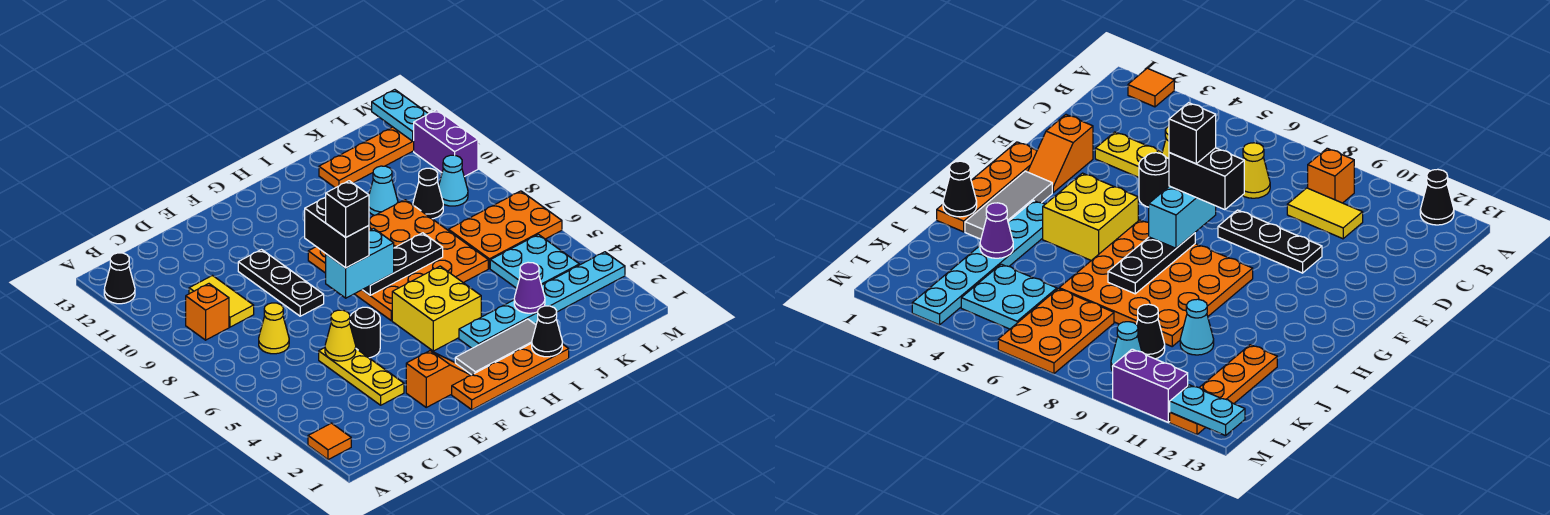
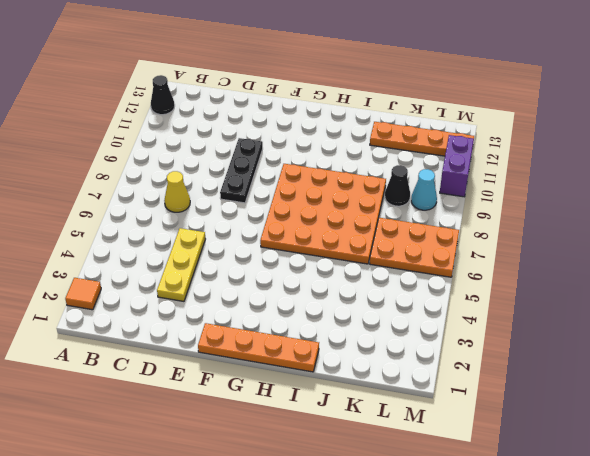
none -> orange 1x1 brick [186,284,229,340]
none -> yellow 1x2 tile [189,276,254,327]
none -> orange 1x2 slope [406,351,471,407]

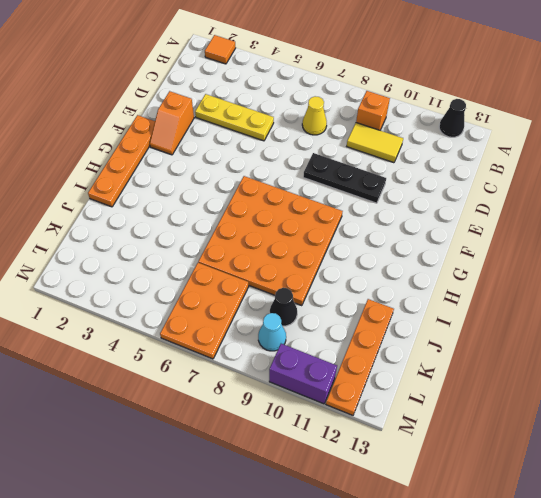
none -> black 1x1 round brick [350,307,380,358]
none -> grey 1x3 tile [455,319,536,375]
none -> yellow 2x2 brick [392,266,481,351]

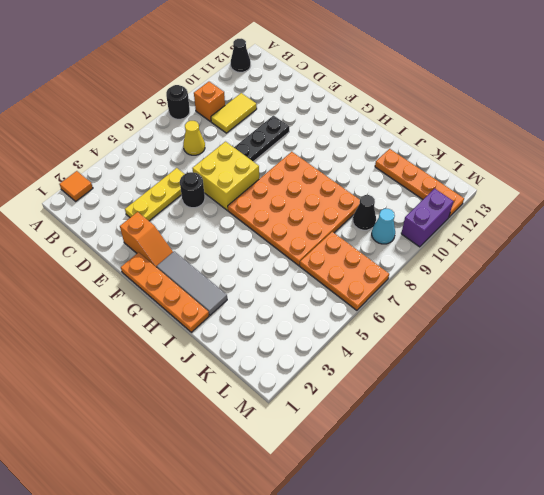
black 1x1 round brick [166,85,190,119] -> none
yellow 2x2 brick [192,142,259,210] -> yellow 2x2 brick moved to [392,266,481,351]
none -> cyan 1x6 plate [459,252,625,348]
none -> cyan 1x1 cone [369,166,398,215]
none -> cyan 2x2 plate [490,234,579,288]

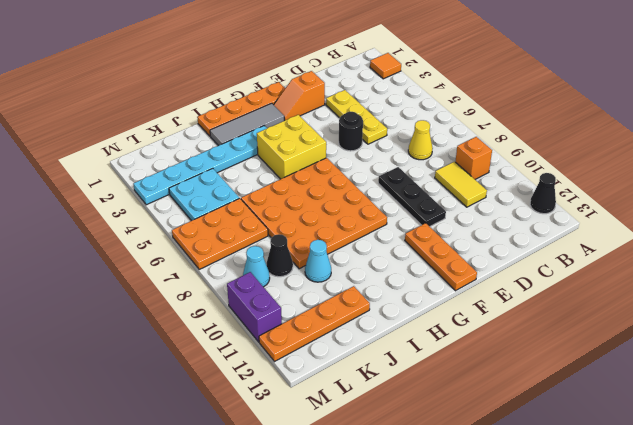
orange 1x3 plate [405,223,477,291] -> none
none -> yellow 1x1 cone [325,310,356,361]
none -> black 1x3 plate [363,233,443,295]
none -> black 1x1 cone [532,306,562,357]

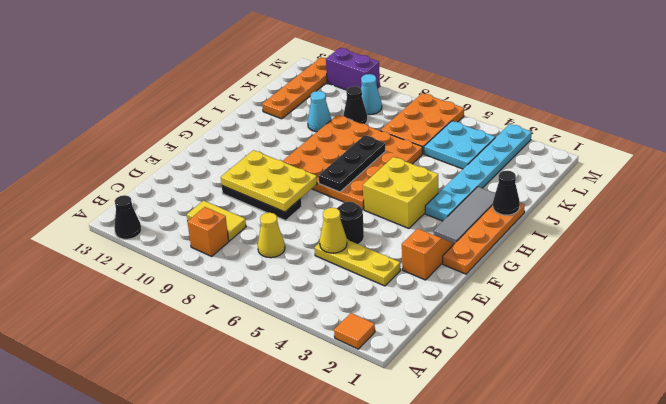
yellow 2x3 plate [221,150,317,212] -> none
none -> purple 1x1 cone [514,262,545,313]
none -> cyan 1x2 plate [372,90,428,141]
none -> cyan 1x2 brick [326,228,394,298]

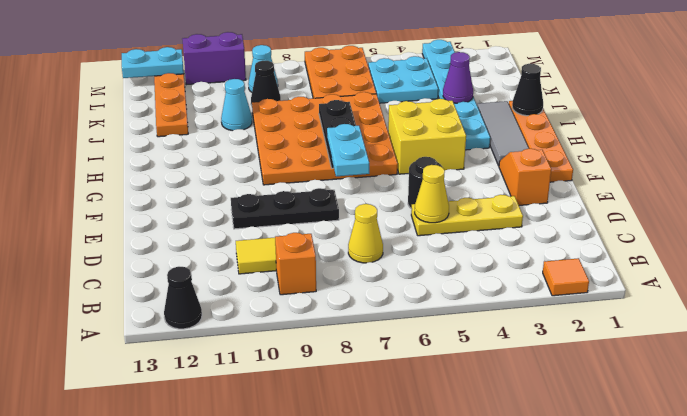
cyan 1x2 plate [327,124,369,176] -> cyan 1x2 brick [326,228,394,298]
none -> black 1x2 brick [305,197,369,268]
none -> black 1x1 brick [326,181,369,237]

